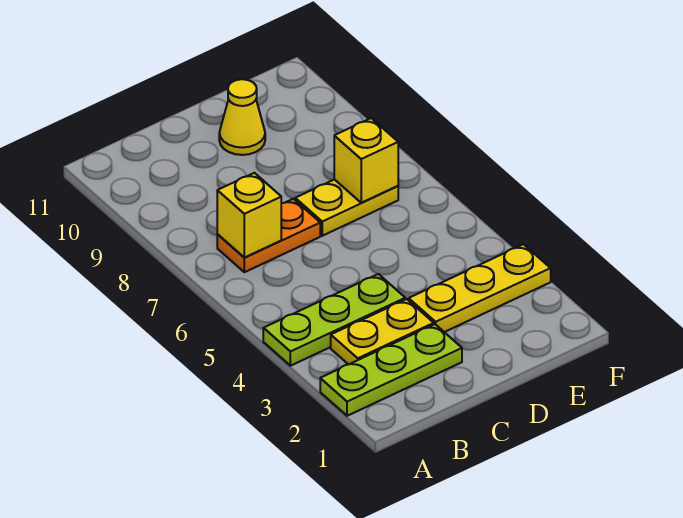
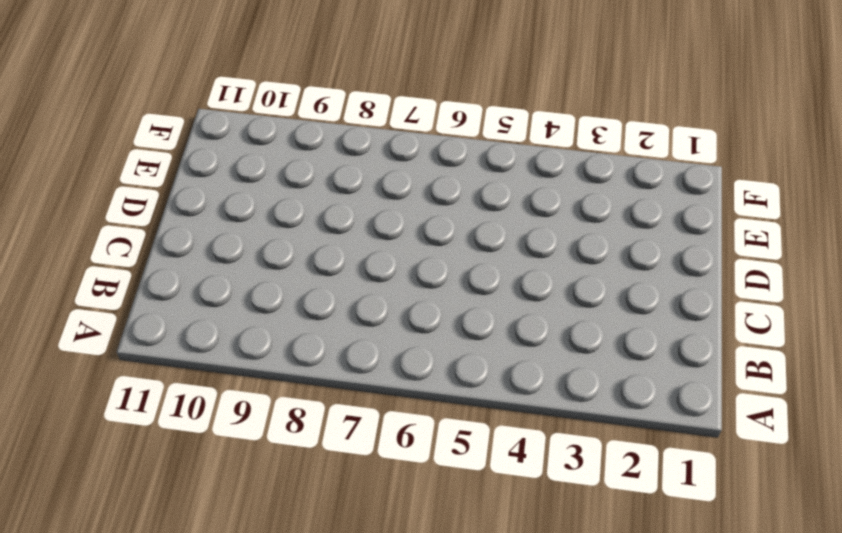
none -> lime 1x3 plate [320,324,462,416]
none -> lime 1x3 plate [263,274,405,366]

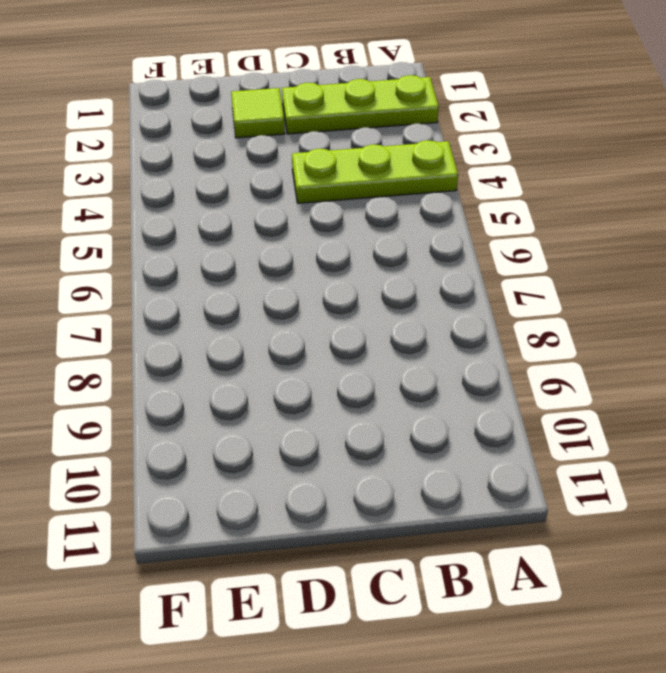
lime 1x1 tile [231,88,285,138] -> none
none -> yellow 1x2 plate [331,299,434,364]
none -> orange 1x2 plate [217,199,320,272]

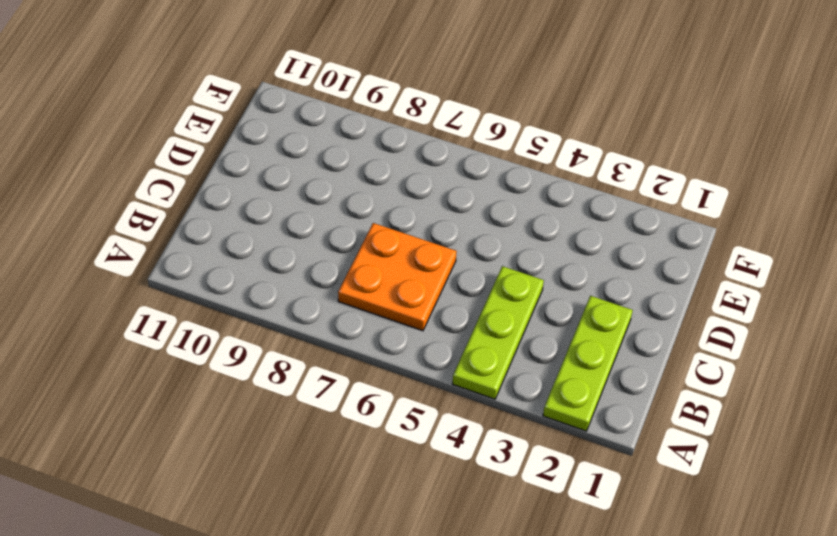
orange 2x2 plate [338,223,457,331] -> orange 1x2 plate [217,199,320,272]
none -> yellow 1x2 plate [331,299,434,364]
none -> yellow 1x3 plate [409,244,551,332]

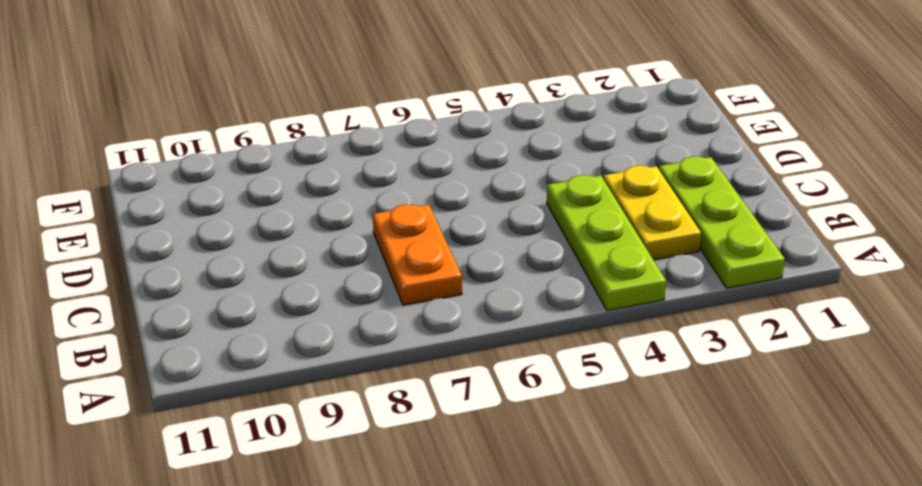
none -> yellow 1x3 plate [409,244,551,332]
none -> yellow 1x2 plate [295,179,398,236]

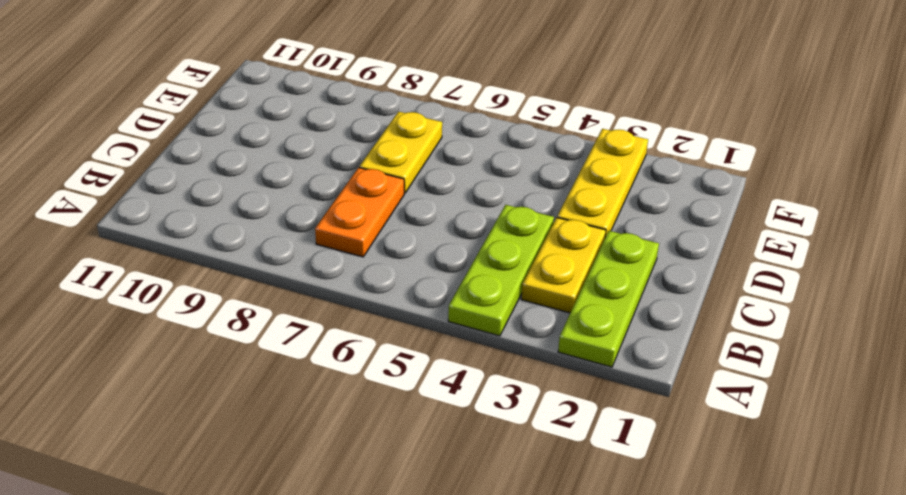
none -> yellow 1x1 cone [219,79,265,155]
none -> yellow 1x1 brick [217,173,281,258]

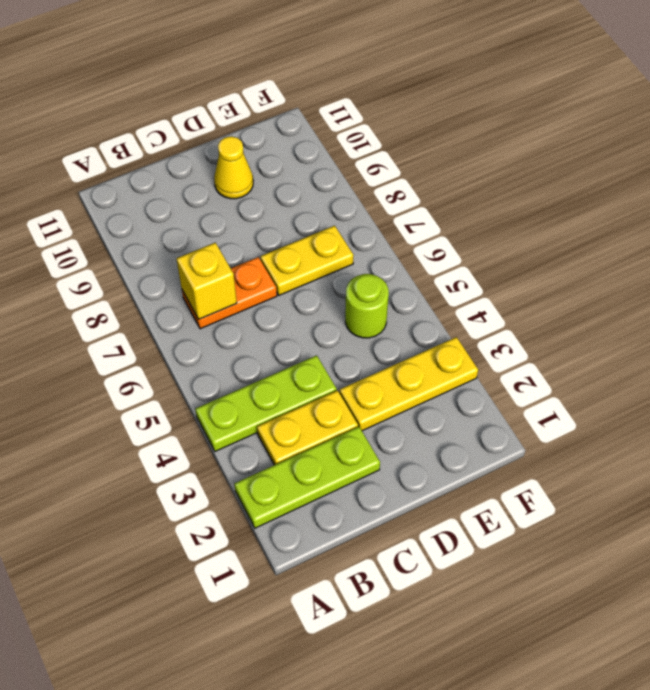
lime 1x1 round brick [345,274,389,338] -> none
none -> yellow 1x1 brick [334,118,398,203]

